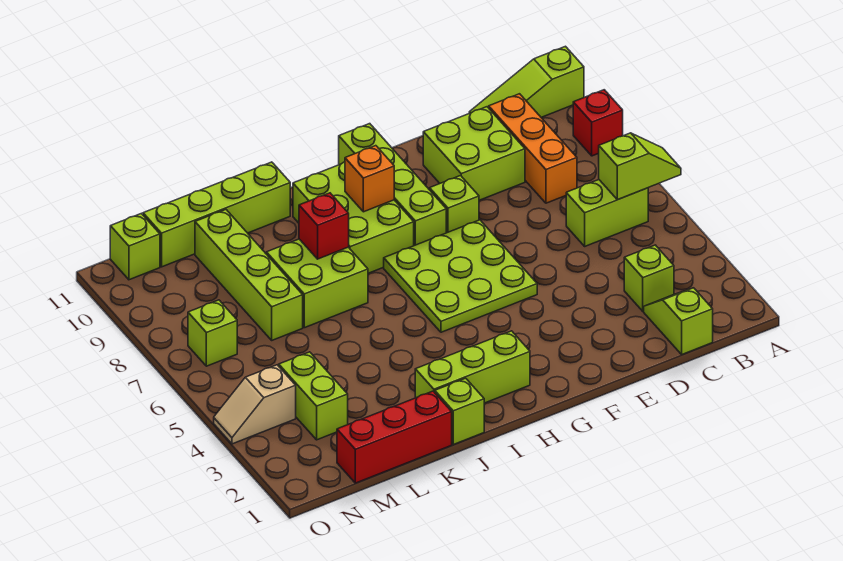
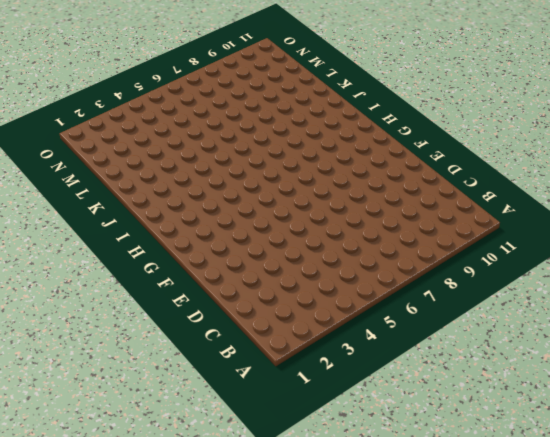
none -> red 1x1 brick [573,90,623,156]
none -> lime 1x3 slope [469,46,584,117]
none -> lime 1x2 brick [566,180,648,246]

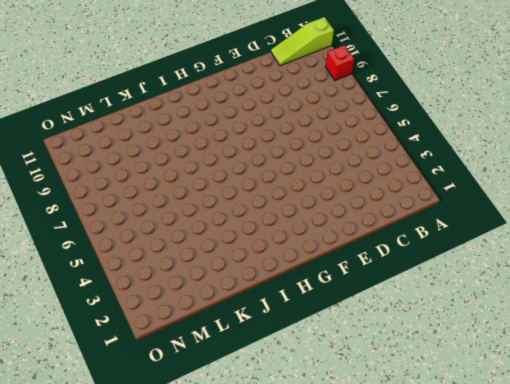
none -> lime 1x2 brick [566,180,648,246]
none -> lime 1x2 slope [644,288,713,354]
none -> lime 1x1 brick [624,245,674,311]

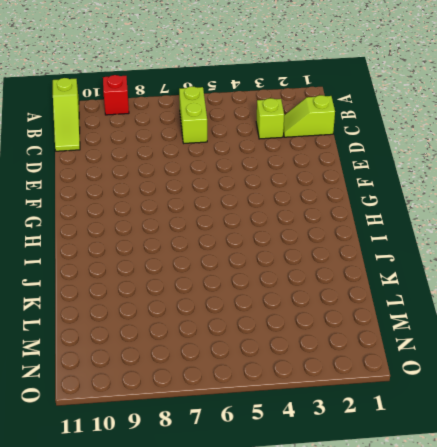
none -> orange 1x3 brick [489,94,577,203]
none -> lime 2x2 brick [423,107,525,200]
none -> lime 3x3 plate [384,220,537,332]

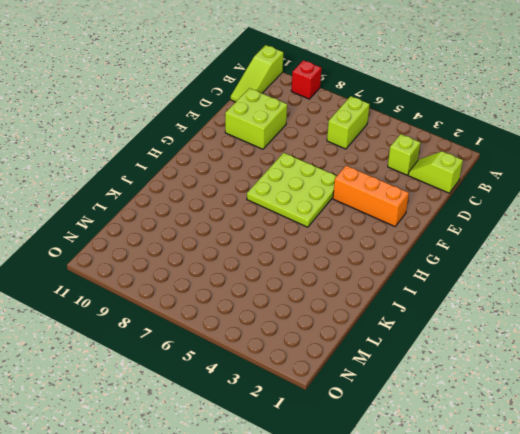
orange 1x3 brick [333,166,409,226] -> orange 1x3 brick moved to [489,94,577,203]
none -> lime 1x1 brick [430,176,479,233]
none -> lime 1x4 brick [339,124,446,246]
none -> lime 1x3 brick [415,331,530,403]

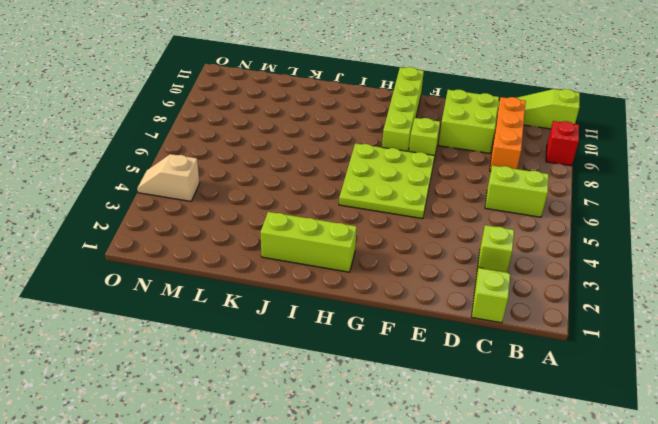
none -> lime 2x3 brick [293,162,414,273]
none -> lime 1x1 brick [435,378,484,445]
none -> lime 2x2 brick [266,239,368,328]

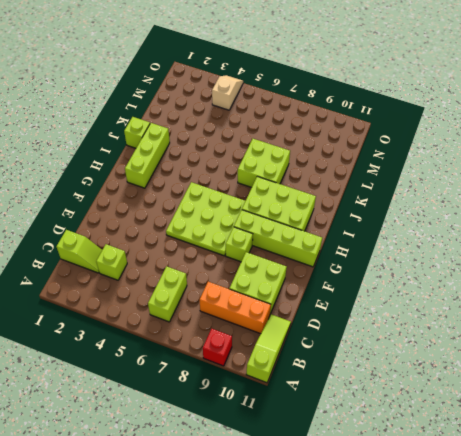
none -> lime 1x4 brick [143,162,290,267]
none -> red 1x3 brick [337,391,452,483]
none -> lime 1x4 brick [195,210,303,340]

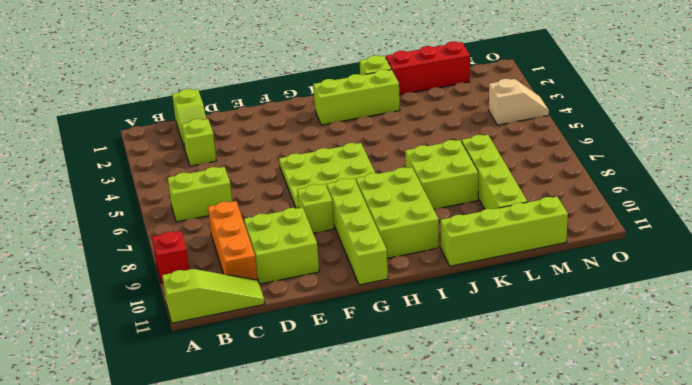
none -> lime 1x2 brick [279,352,348,440]
none -> lime 1x1 brick [188,300,237,366]
none -> lime 1x1 brick [110,213,160,280]

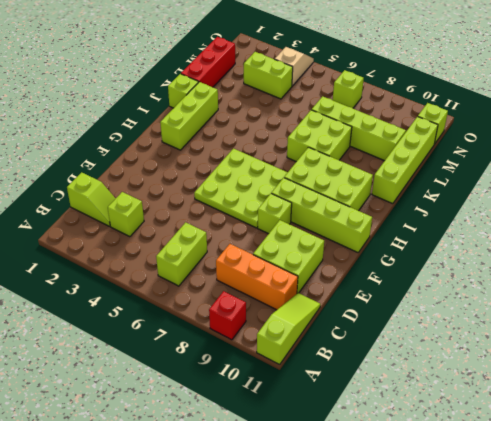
none -> lime 1x2 slope [599,133,681,200]
none -> orange 1x1 brick [345,146,394,212]
none -> red 1x1 brick [299,193,349,259]

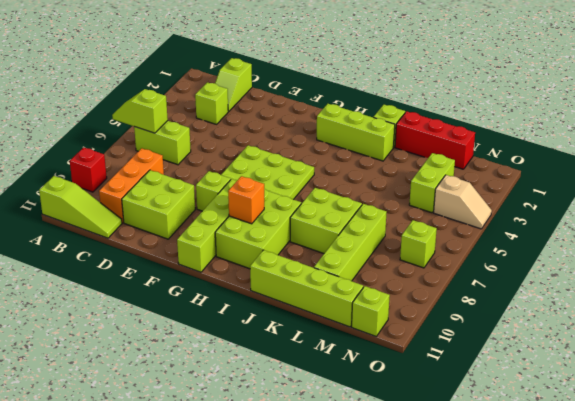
none -> red 1x1 brick [299,193,349,259]

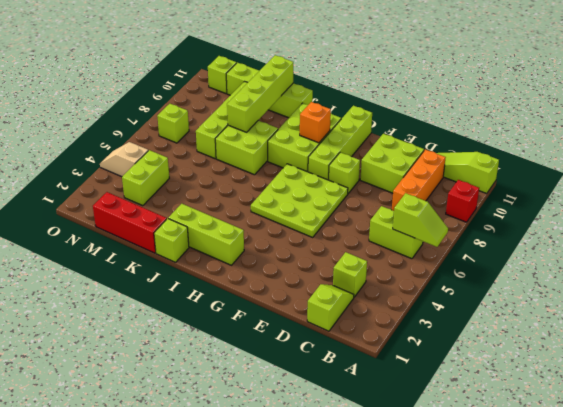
lime 1x4 brick [227,55,293,132] -> none
none -> red 1x1 brick [299,193,349,259]

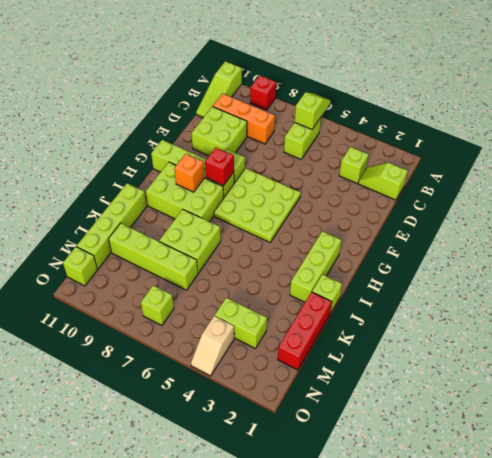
red 1x1 brick [205,147,234,186] -> red 1x1 brick moved to [299,193,349,259]

